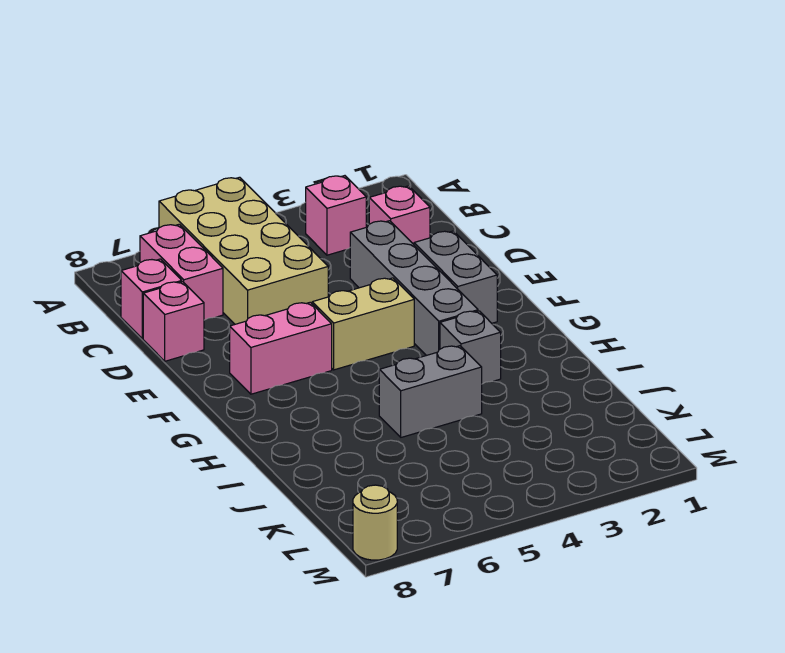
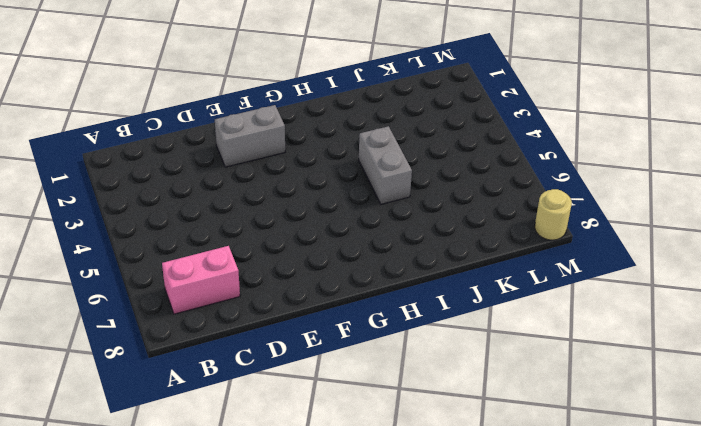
none -> tan 2x4 brick [159,177,328,324]
none -> pink 1x1 brick [306,176,366,255]
none -> pink 1x1 brick [369,186,430,244]

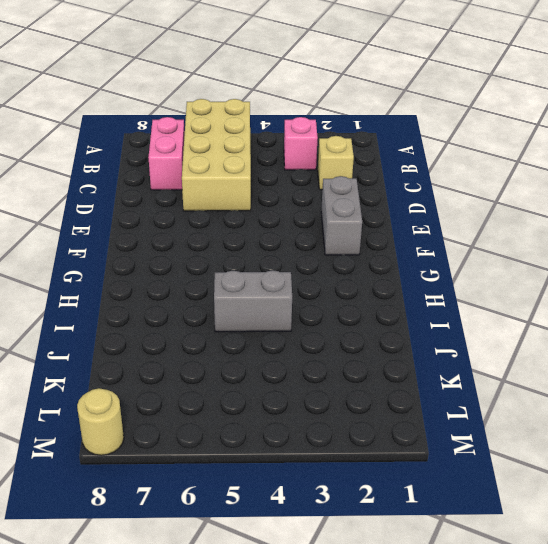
tan 1x1 brick [318,136,354,190] -> pink 1x1 brick [369,186,430,244]
none -> pink 1x1 brick [121,259,182,339]
none -> grey 1x4 brick [350,221,478,356]
none -> pink 1x1 brick [143,282,204,361]

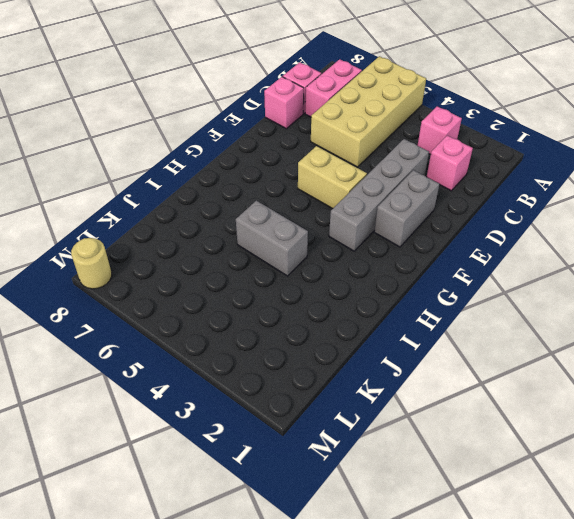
none -> pink 1x2 brick [230,302,332,394]
none -> grey 1x1 brick [440,311,501,384]

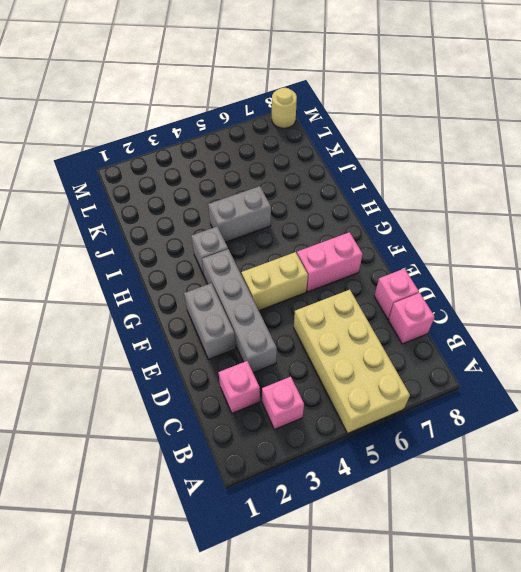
none -> pink 1x2 brick [140,224,223,320]

